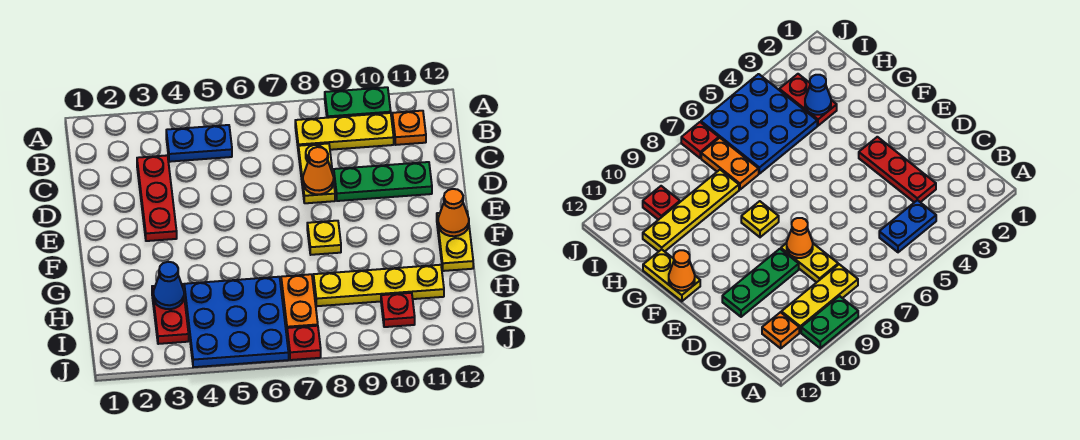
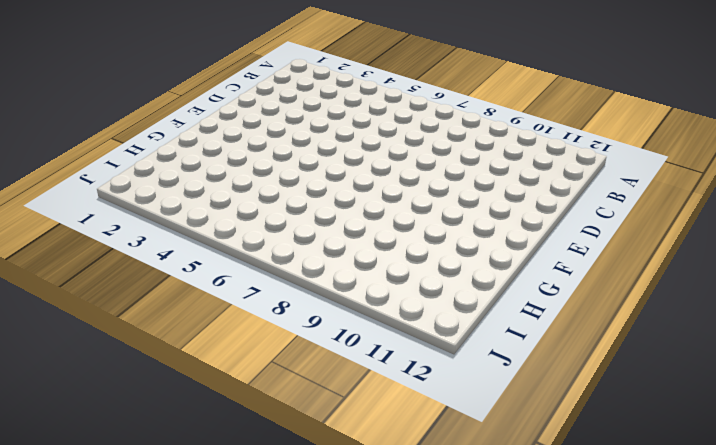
none -> green 1x2 plate [325,87,391,118]
none -> blue 1x2 plate [166,125,232,162]
none -> yellow 1x3 plate [295,113,394,150]

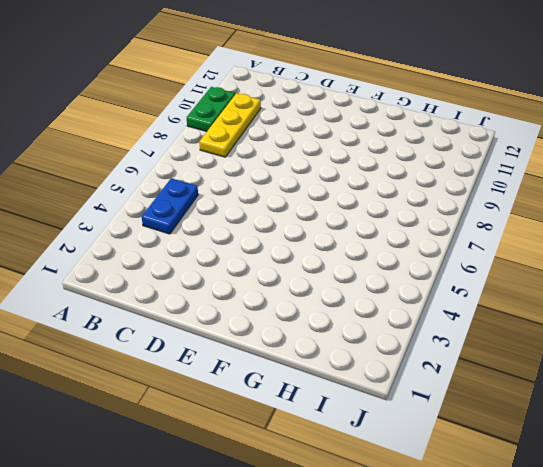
none -> orange 1x1 plate [392,111,426,145]
none -> red 1x3 plate [137,155,177,241]
none -> yellow 1x2 plate [298,143,335,203]

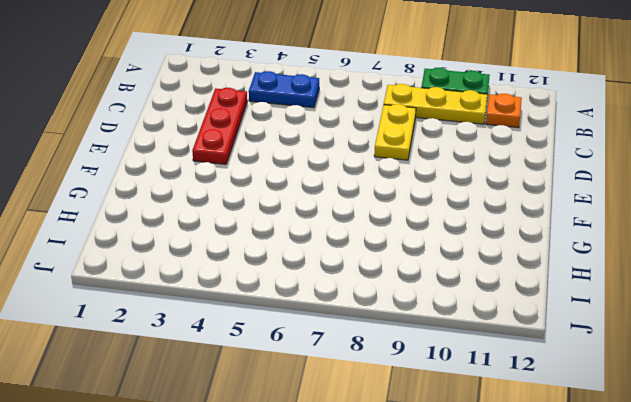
none -> green 1x3 plate [334,162,432,201]
none -> yellow 1x1 plate [307,221,341,255]
none -> yellow 1x2 plate [437,211,473,271]

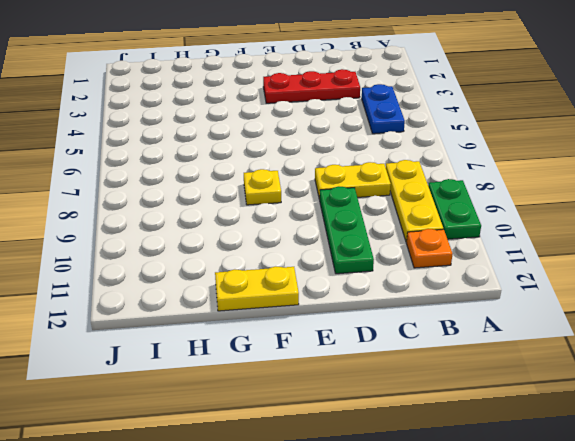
none -> red 1x2 plate [152,284,189,344]
none -> blue 3x3 plate [184,277,289,367]
none -> orange 1x2 plate [281,274,318,330]

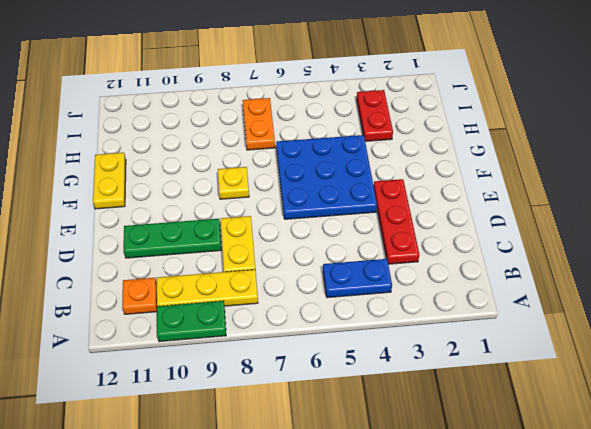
blue 3x3 plate [276,135,377,219] -> blue 3x3 plate moved to [184,277,289,367]
none -> yellow 1x4 plate [313,265,444,306]
none -> red 1x1 plate [381,293,415,327]
none -> red 1x1 plate [287,326,321,360]

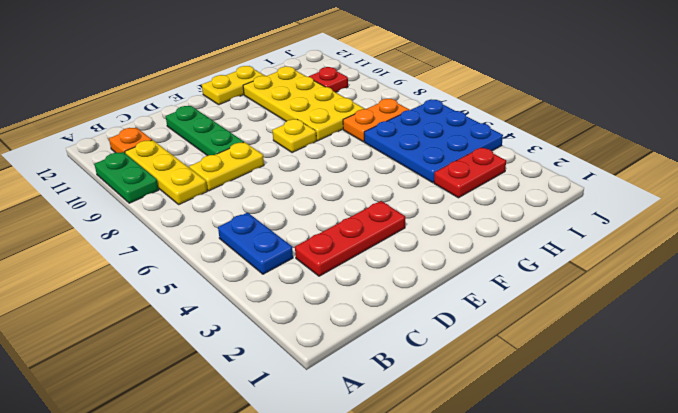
yellow 2x4 plate [243,66,364,141] -> yellow 1x4 plate [313,265,444,306]
none -> red 1x1 plate [287,326,321,360]
none -> orange 1x1 cone [303,147,334,194]
none -> orange 1x1 cone [438,189,469,236]

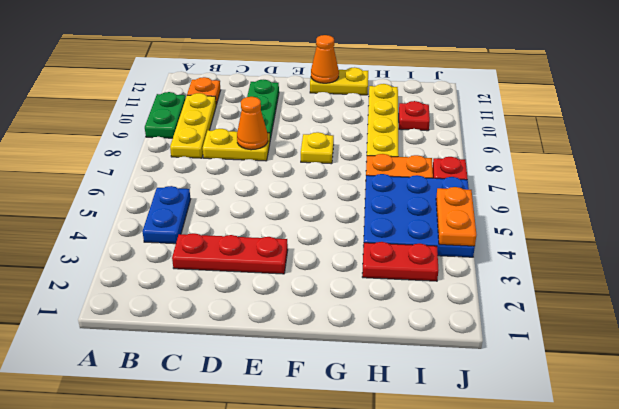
orange 1x2 plate [436,187,476,246] -> none
none -> blue 1x1 cone [153,262,184,309]

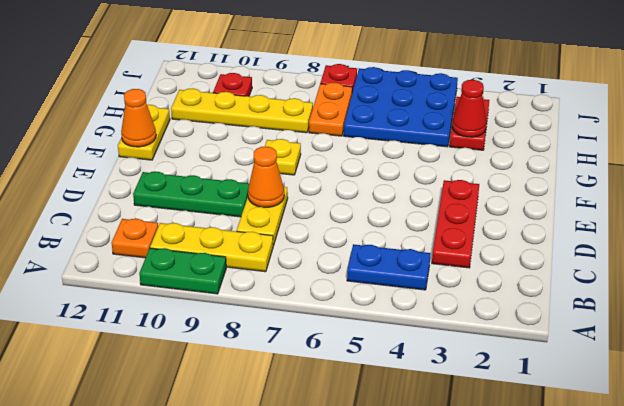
red 1x1 cone [452,80,487,137] -> blue 1x1 cone [153,262,184,309]

